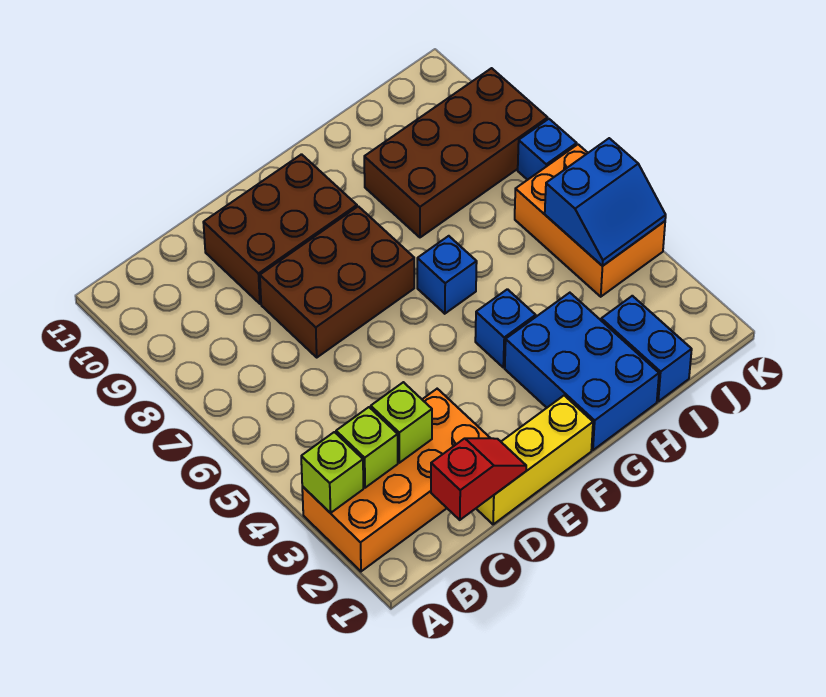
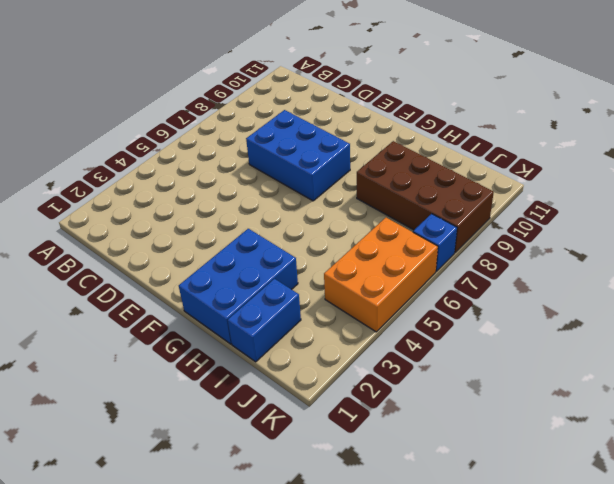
blue 2x3 brick [246,110,350,201] -> brown 2x3 brick [260,206,414,357]
none -> orange 2x4 brick [302,389,490,571]
none -> yellow 1x3 brick [476,396,593,524]
none -> brown 2x3 brick [203,154,357,304]

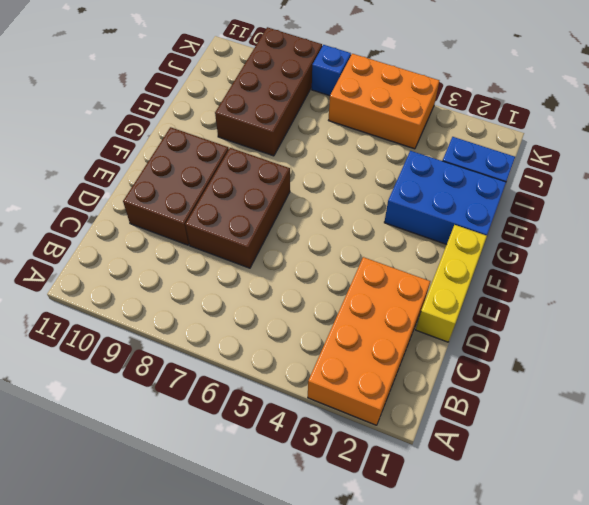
none -> blue 1x1 brick [475,289,536,367]
none -> blue 1x1 brick [417,236,477,314]
none -> lime 1x1 brick [301,432,363,513]

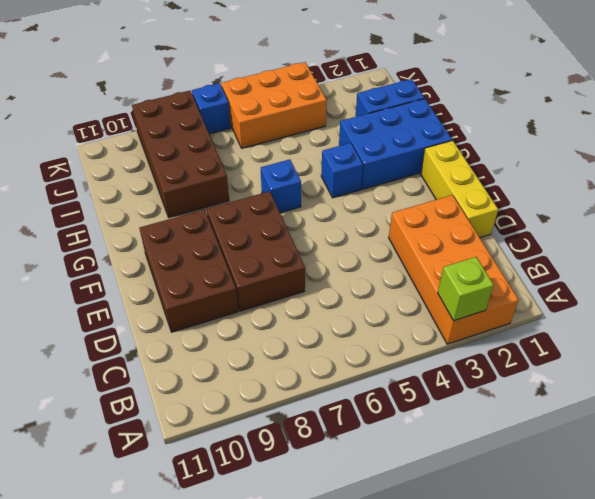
none -> lime 1x1 brick [336,407,398,488]
none -> red 1x2 slope [431,438,526,520]
none -> lime 1x1 brick [371,382,432,463]

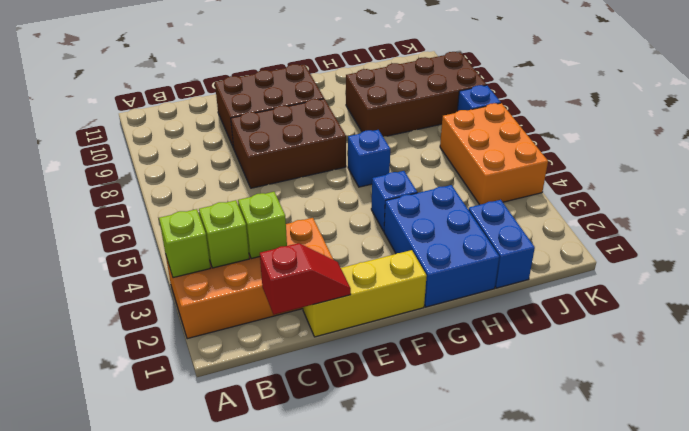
none -> blue 2x2 slope [545,138,666,266]

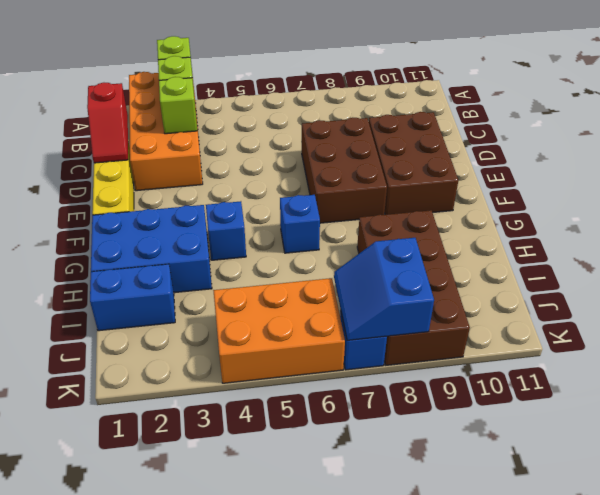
blue 2x2 slope [334,238,434,340] -> blue 2x2 slope moved to [545,138,666,266]

